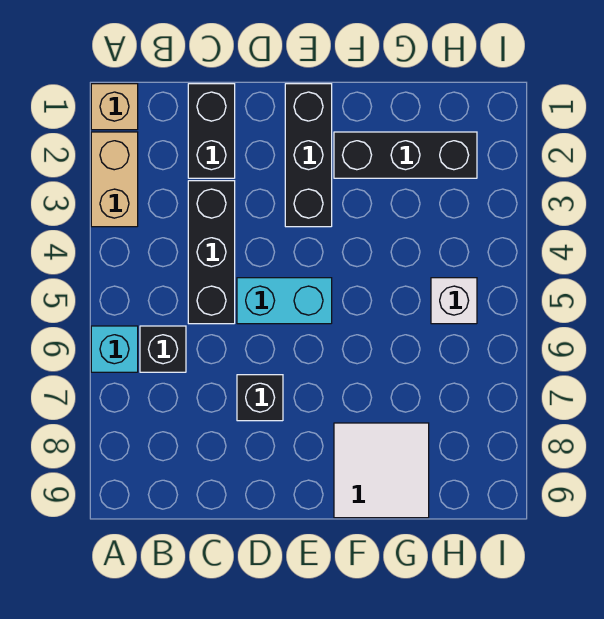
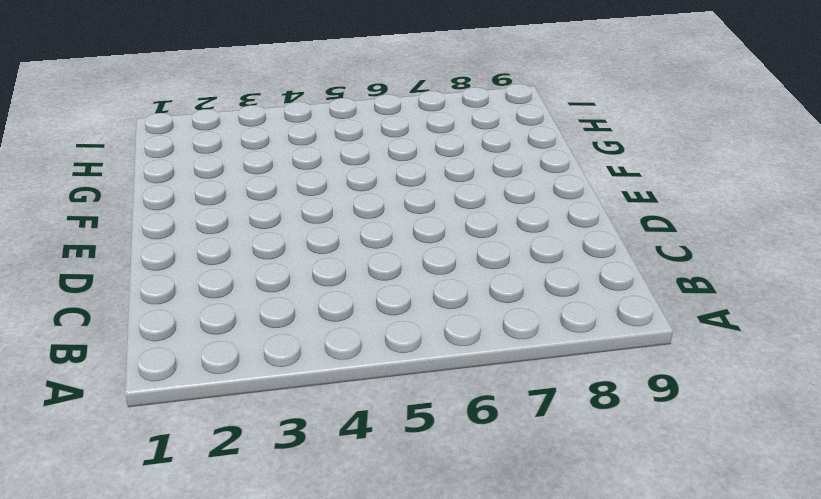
none -> tan 1x1 brick [91,84,138,130]
none -> tan 1x2 brick [91,132,138,227]
none -> cyan 1x1 brick [91,326,138,372]

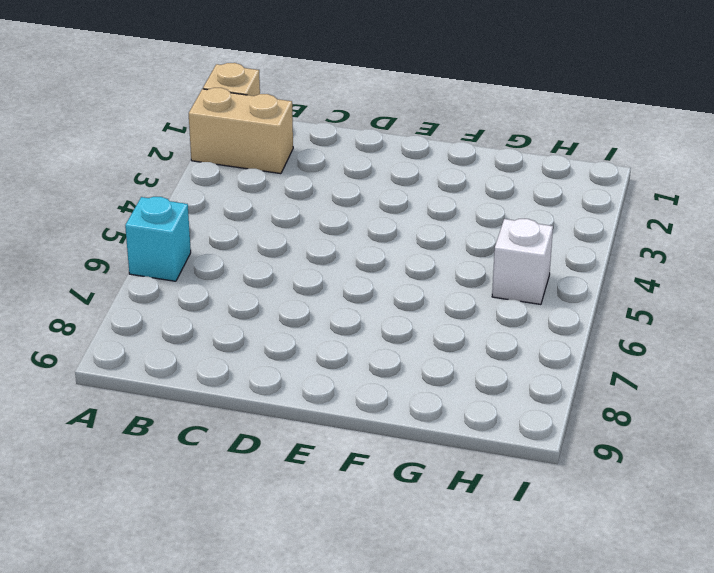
tan 1x2 brick [189,88,293,174] -> tan 1x2 brick turned to [91,132,138,227]
none -> black 1x1 brick [140,326,186,372]
none -> black 1x2 brick [188,84,235,178]
none -> black 1x3 brick [188,181,235,324]

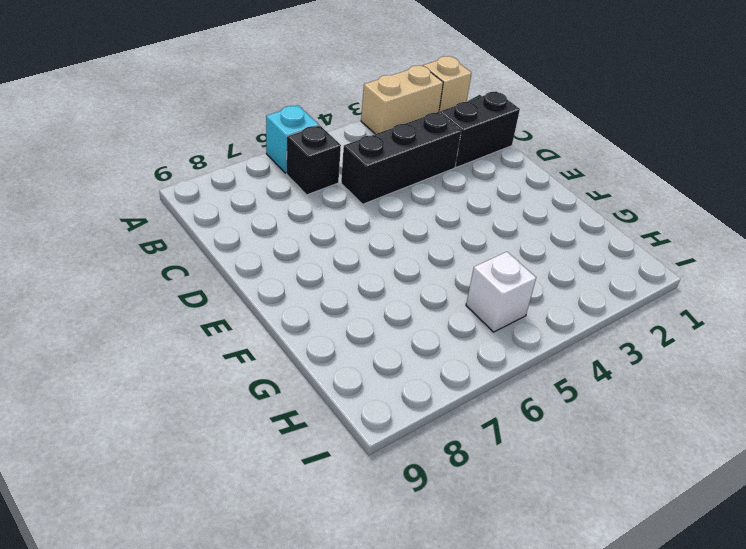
none -> cyan 1x2 brick [237,278,332,324]
none -> black 1x1 brick [237,375,283,421]
none -> black 1x3 brick [285,84,332,227]

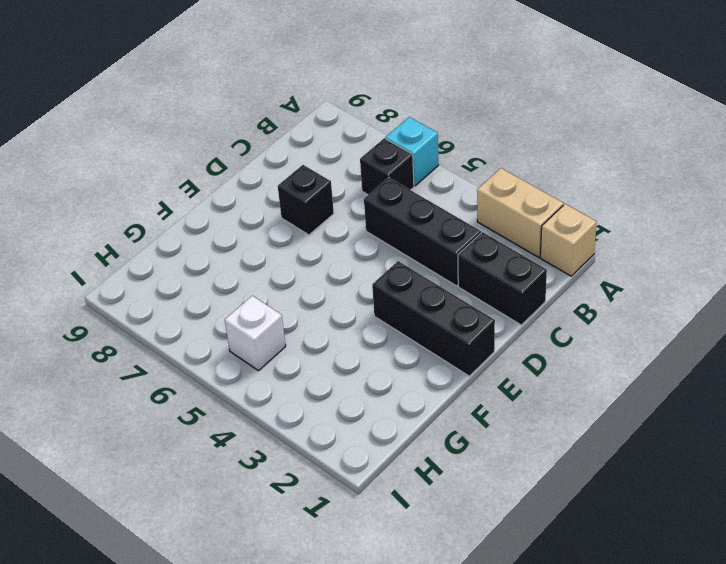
none -> cyan 1x2 brick [237,278,332,324]
none -> black 1x3 brick [334,132,477,178]
none -> white 2x2 tile [334,423,429,518]

